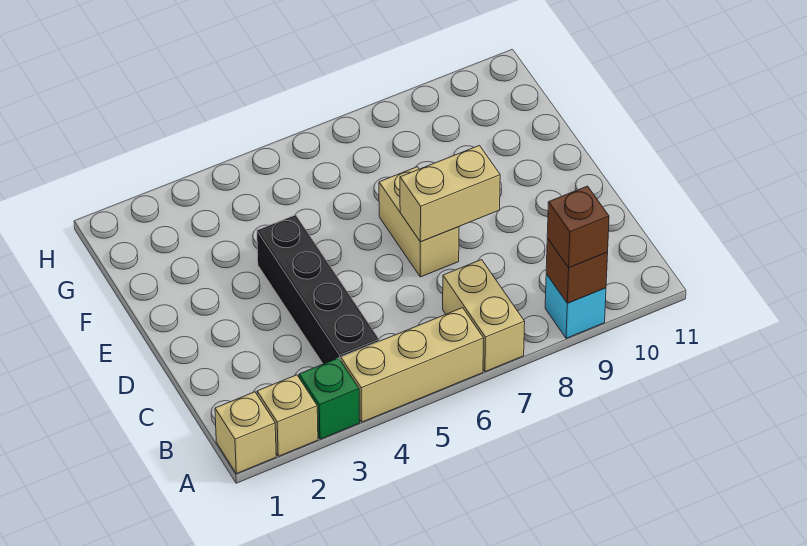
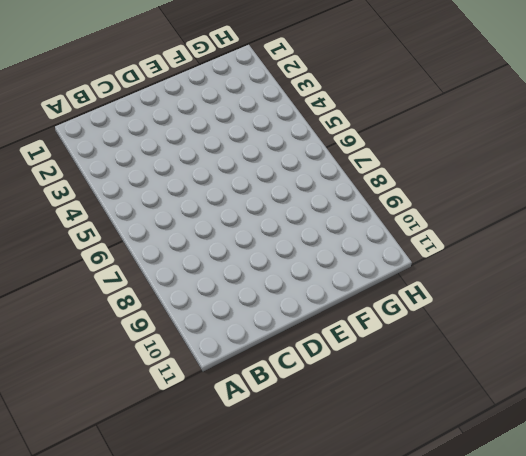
none -> tan 1x1 brick [215,392,276,474]
none -> tan 1x1 brick [257,375,318,456]

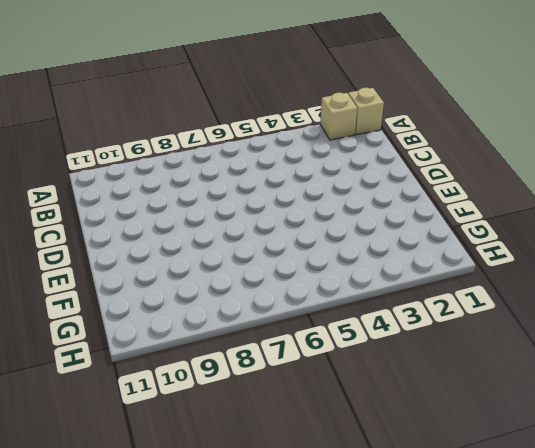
none -> green 1x1 brick [299,358,360,439]
none -> tan 1x3 brick [341,308,484,422]

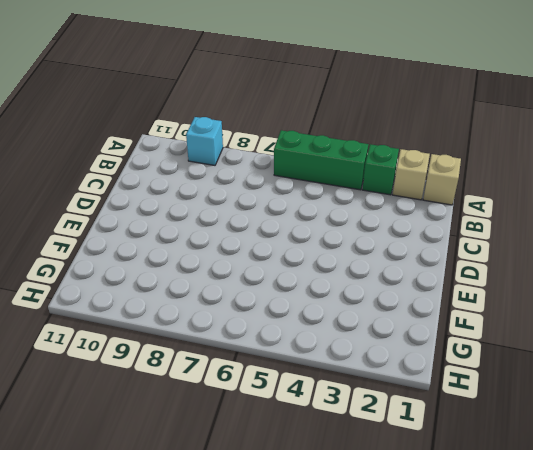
green 1x3 brick [274,130,368,190] -> tan 1x3 brick [341,308,484,422]
none -> tan 1x2 brick [443,260,525,372]
none -> black 1x4 brick [257,215,379,364]

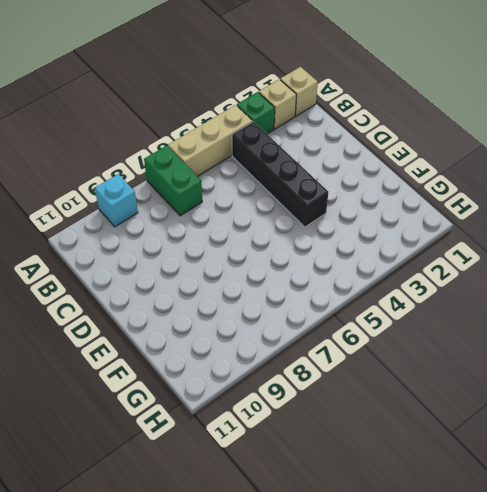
green 1x2 brick [144,146,202,216] -> tan 1x2 brick [443,260,525,372]
none -> tan 1x2 brick [379,167,459,277]
none -> brown 1x1 brick [546,238,608,303]

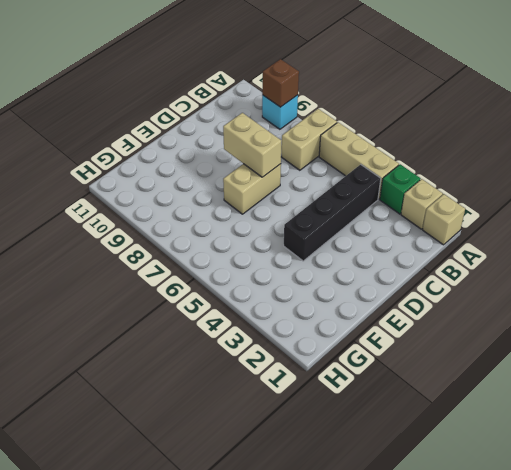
none -> brown 1x1 brick [547,186,609,268]

